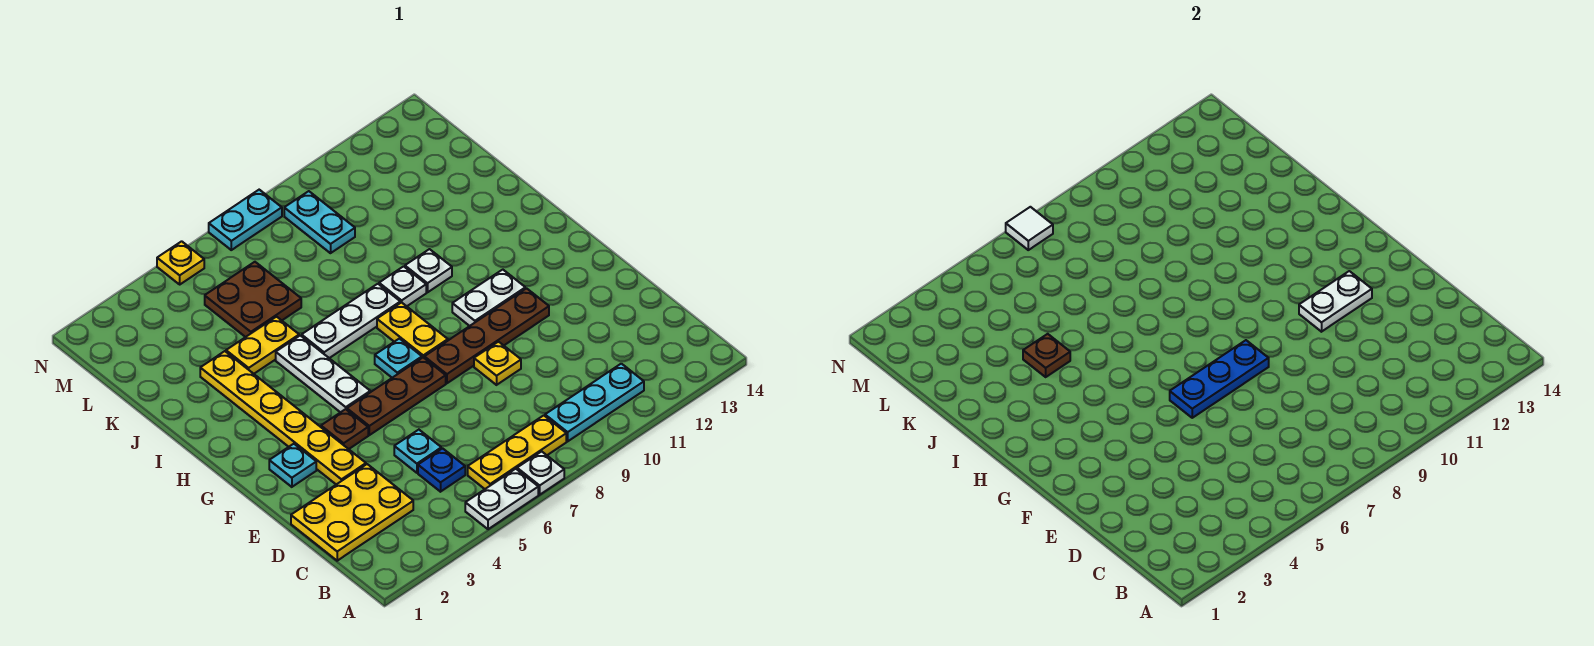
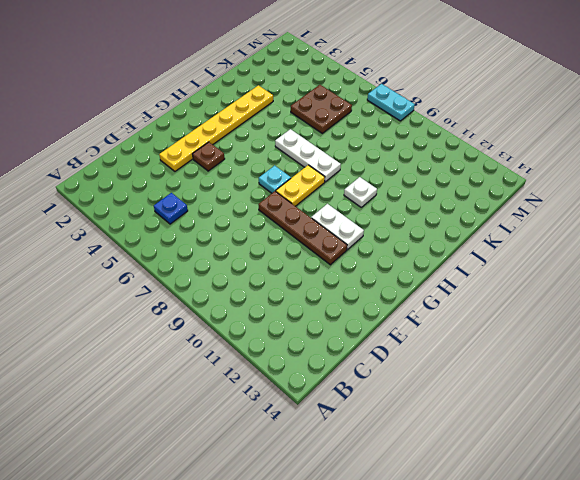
none -> white 1x2 plate [465,469,538,529]
none -> white 1x1 plate [517,451,564,495]
none -> yellow 1x3 plate [468,415,566,489]

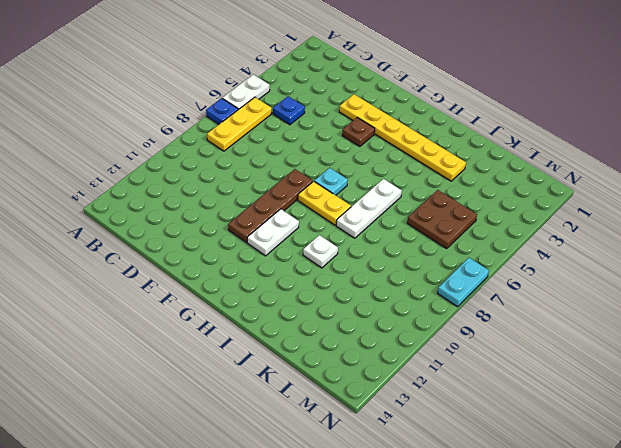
blue 1x1 plate [206,98,238,124] -> white 1x1 plate [517,451,564,495]
none -> cyan 1x3 plate [545,364,644,441]
none -> yellow 2x3 plate [291,464,413,561]
none -> cyan 1x1 plate [394,430,441,473]

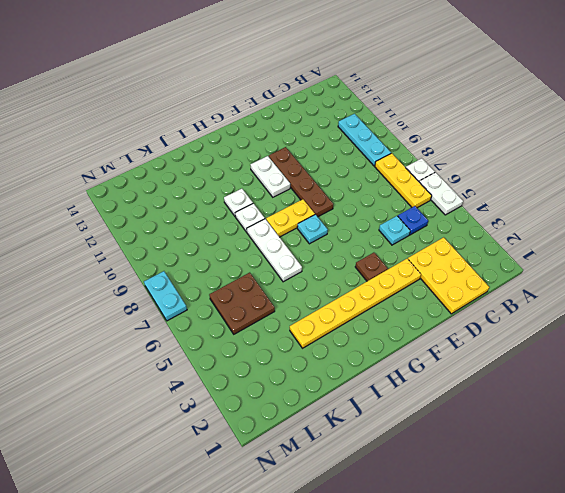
none -> yellow 1x1 plate [474,342,521,385]
none -> cyan 1x1 plate [269,444,316,487]
none -> brown 1x3 plate [347,358,446,435]

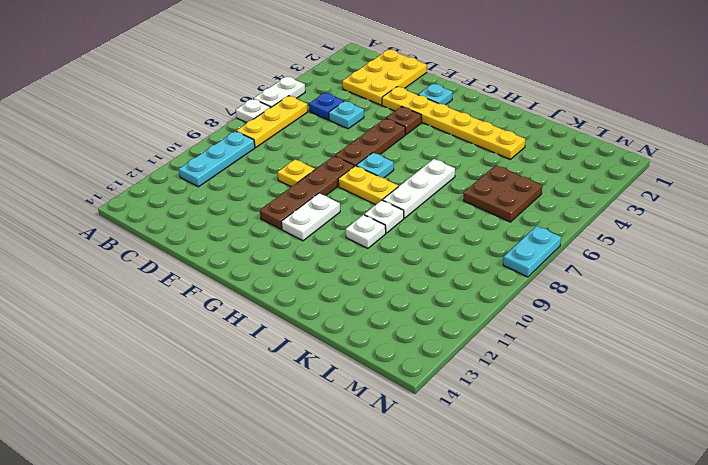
none -> white 1x3 plate [276,335,370,412]
none -> yellow 1x2 plate [226,317,299,374]
none -> cyan 1x2 plate [284,191,355,253]

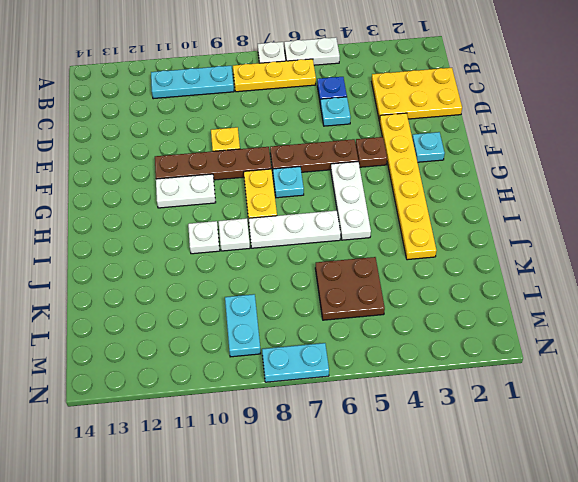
none -> yellow 1x2 plate [226,317,299,374]
none -> yellow 1x1 plate [157,241,204,284]
none -> blue 1x3 plate [1170,340,1269,418]

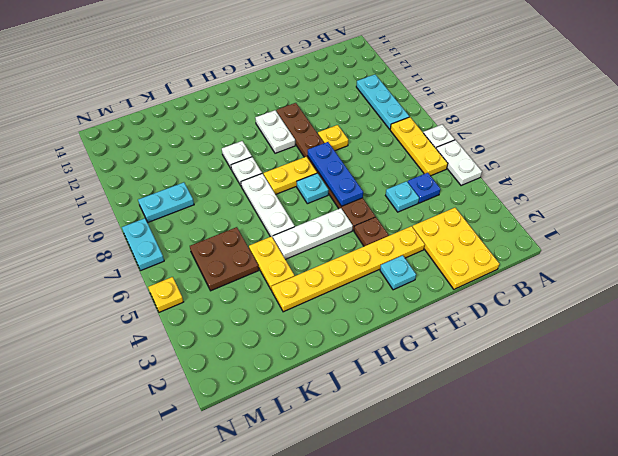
none -> white 1x2 plate [1299,271,1372,332]
none -> brown 1x1 plate [1023,334,1070,377]
none -> white 1x1 tile [1006,207,1053,250]

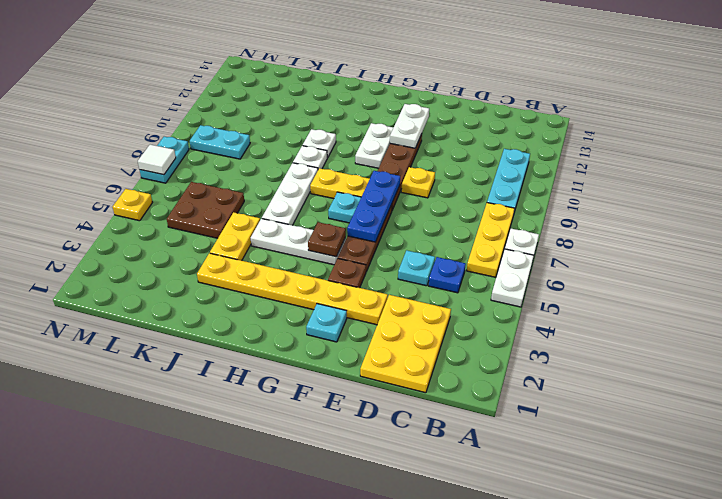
brown 1x1 plate [308,222,346,257] -> brown 1x1 plate moved to [1023,334,1070,377]

